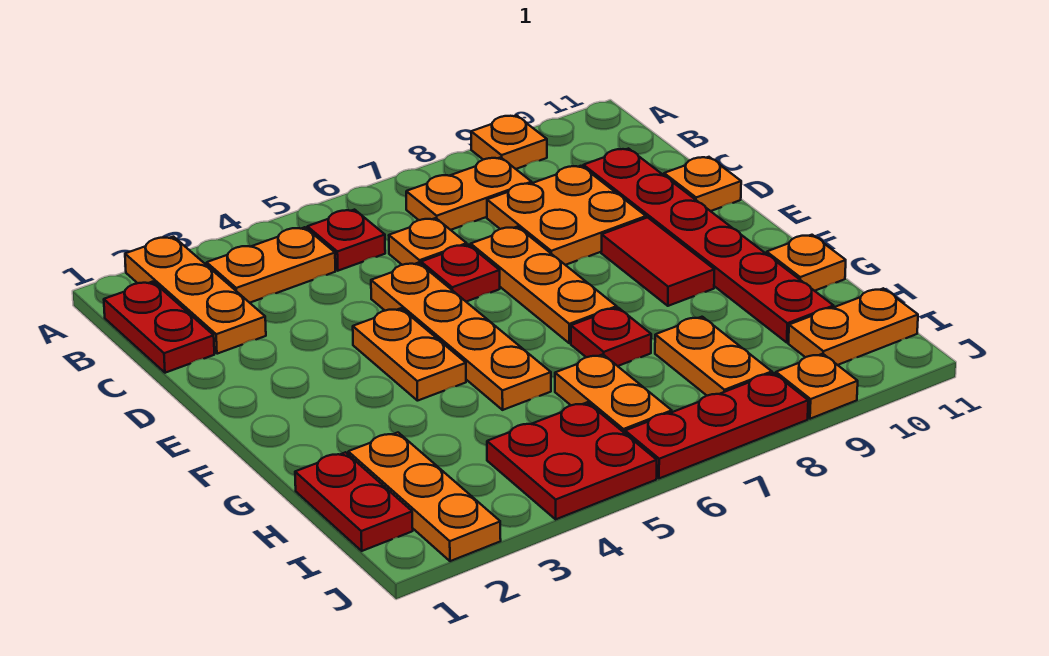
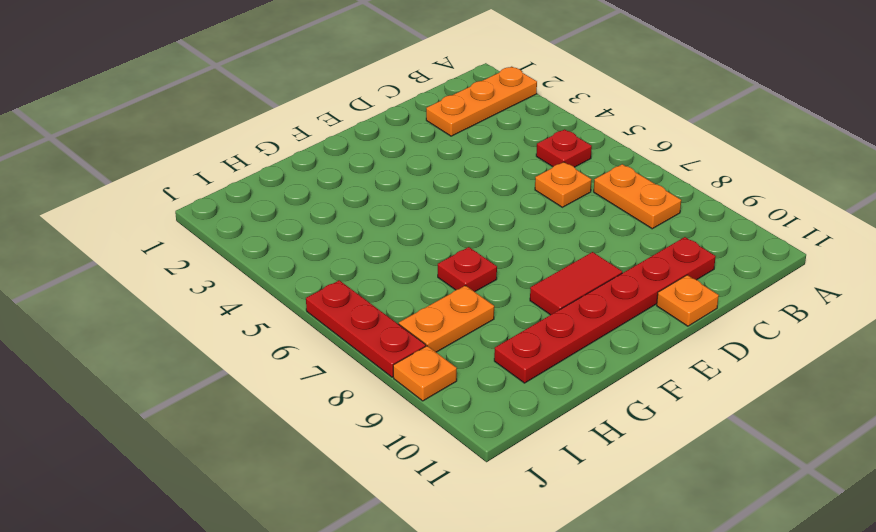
none -> orange 1x1 plate [471,115,547,169]
none -> red 1x2 plate [104,282,214,373]
none -> orange 1x2 plate [207,227,335,303]

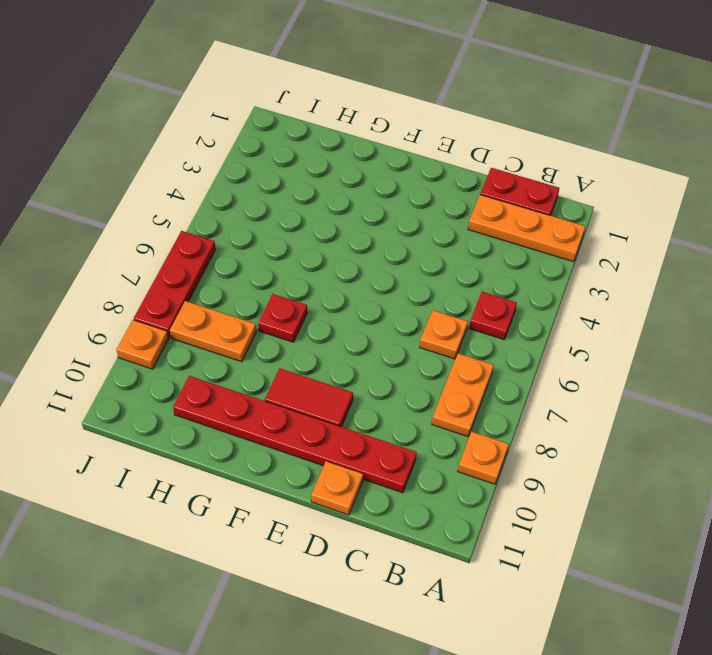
none -> orange 1x2 plate [207,227,335,303]
none -> orange 2x2 plate [487,166,646,265]
none -> orange 1x4 plate [371,263,551,410]

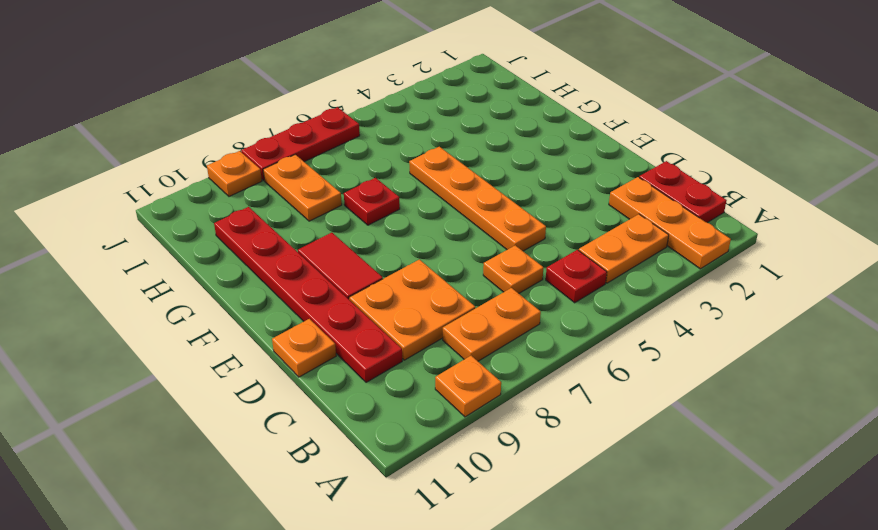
none -> red 1x1 plate [421,245,500,302]
none -> orange 1x3 plate [471,227,617,343]
none -> orange 1x2 plate [353,308,466,401]

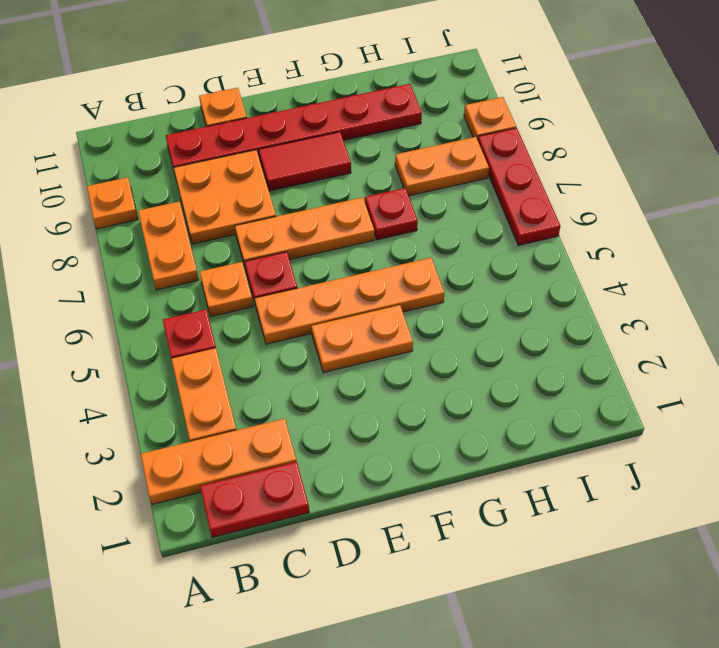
none -> orange 1x1 plate [767,235,846,291]
none -> red 1x2 plate [295,452,413,551]
none -> orange 1x3 plate [348,433,501,561]

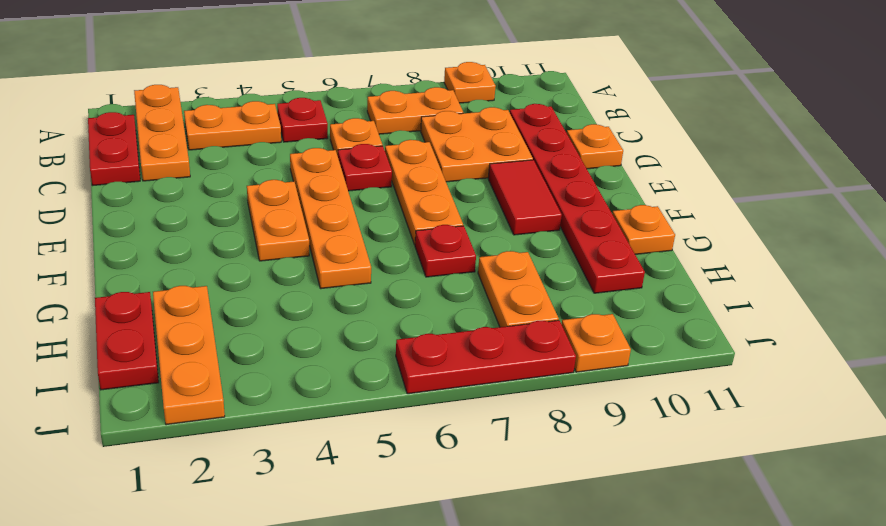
none -> orange 1x2 plate [555,354,672,433]
none -> red 2x2 plate [487,402,657,519]
none -> orange 1x2 plate [788,288,918,365]

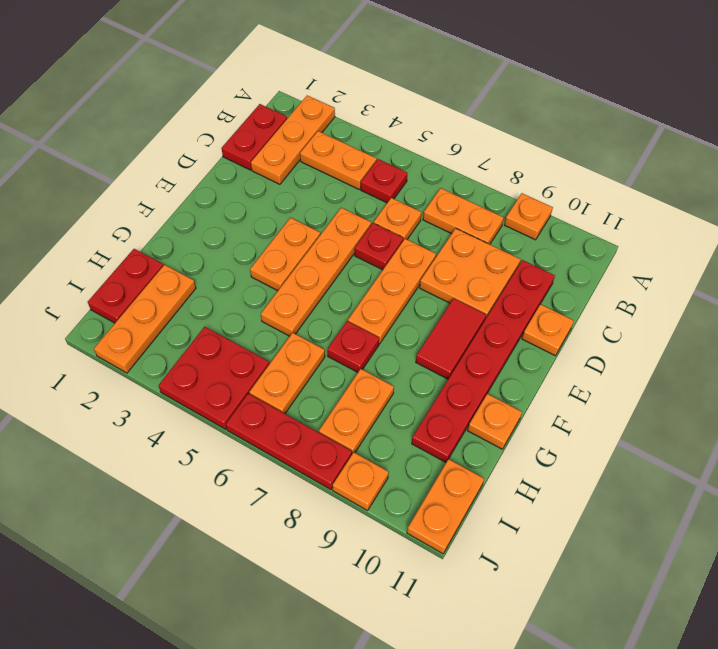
orange 1x2 plate [407,459,484,554] -> orange 1x2 plate turned to [788,288,918,365]

